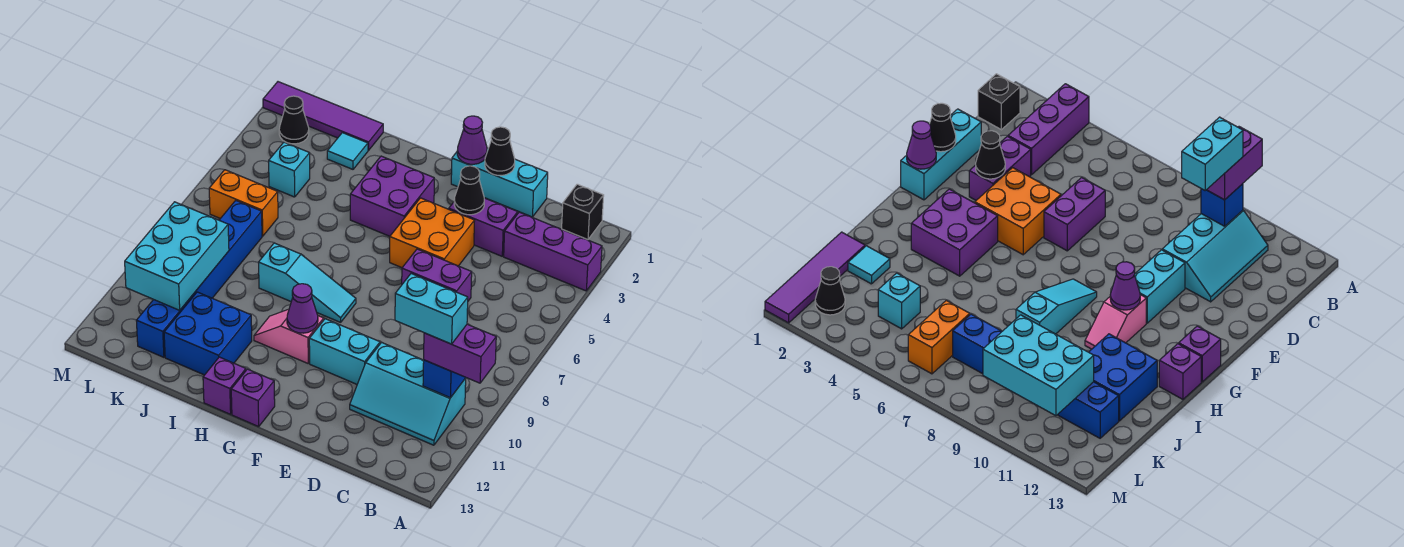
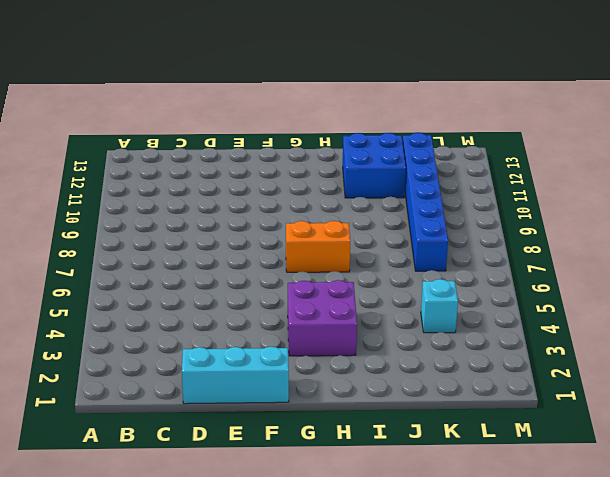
orange 1x2 brick [286,221,350,272] -> orange 1x2 brick moved to [209,170,278,236]
none -> purple 1x3 brick [504,212,602,291]
none -> black 1x1 brick [562,184,604,240]
none -> cyan 2x3 slope [350,342,466,445]

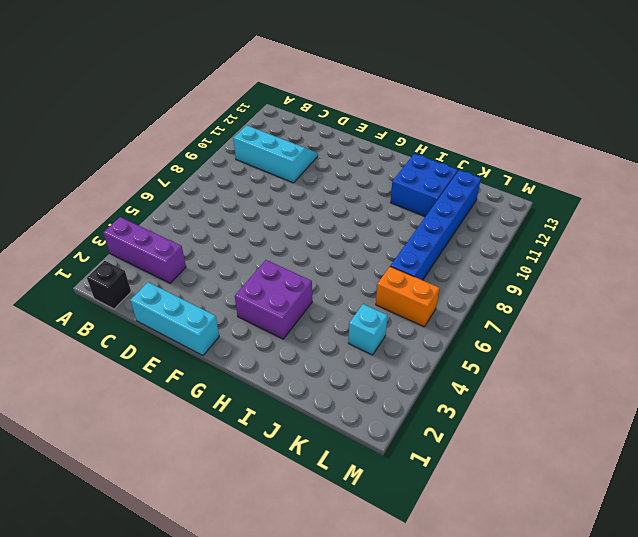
none -> purple 1x2 brick [449,198,518,256]
none -> purple 1x2 brick [402,249,472,301]
none -> orange 2x2 brick [390,198,475,268]

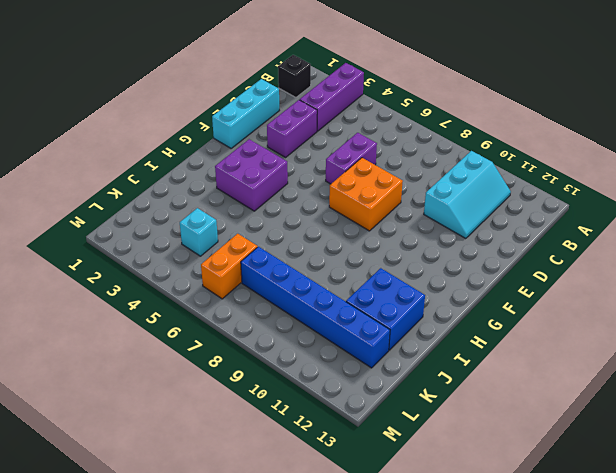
orange 2x2 brick [329,158,403,231] -> orange 2x2 brick moved to [390,198,475,268]
none -> cyan 1x2 brick [309,319,380,384]
none -> cyan 1x3 slope [259,243,356,322]
none -> pink 1x2 slope [254,309,324,363]

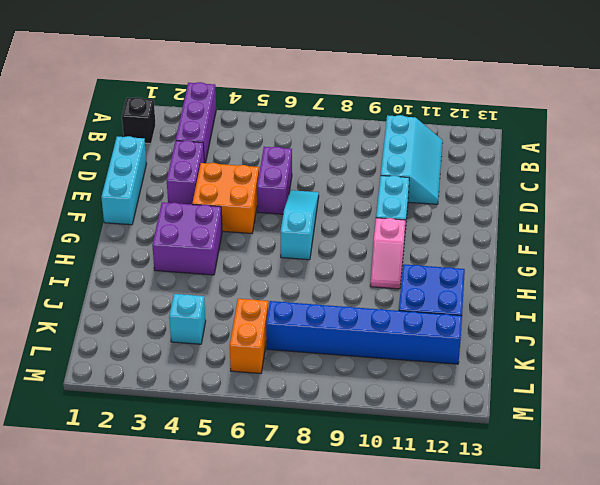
cyan 1x3 slope [281,190,319,260] -> cyan 1x3 slope moved to [259,243,356,322]
none -> purple 1x1 brick [231,369,275,427]
none -> purple 1x1 brick [203,357,246,414]
none -> purple 1x4 tile [263,82,383,150]

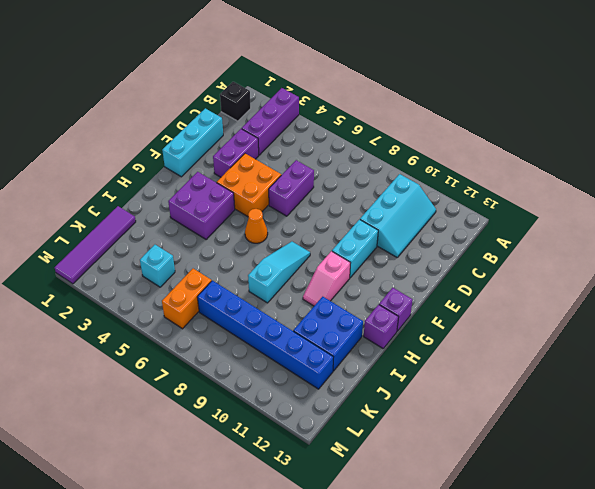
orange 1x1 cone [245,209,268,243] -> none
none -> cyan 1x1 tile [327,133,368,169]
none -> black 1x1 cone [279,96,309,144]
none -> blue 1x1 brick [423,360,466,398]

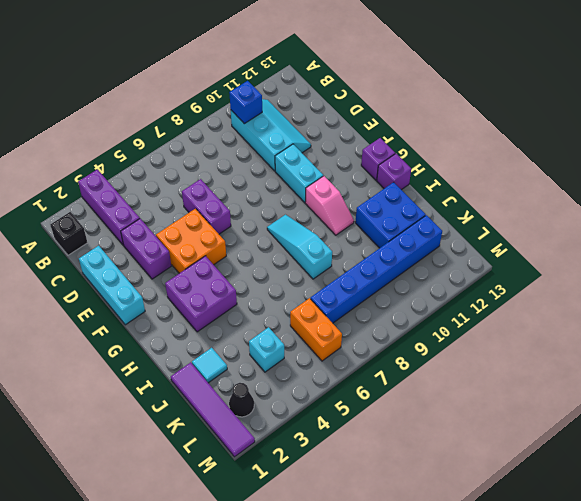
none -> black 1x1 cone [485,127,515,176]
none -> black 1x1 cone [454,166,484,215]
none -> purple 1x1 cone [457,116,487,164]

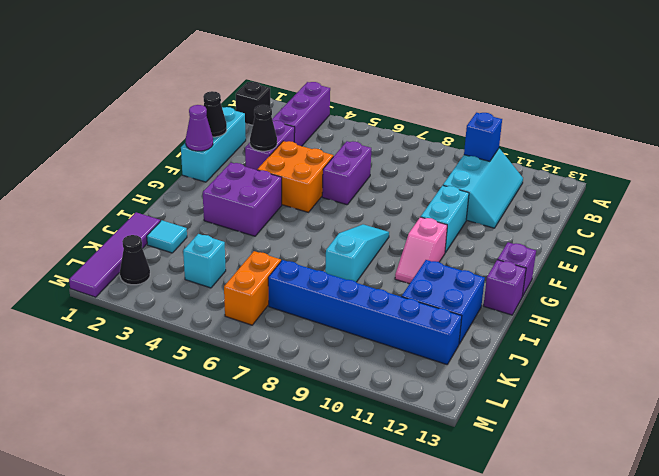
none -> purple 1x1 cone [287,284,318,333]
none -> cyan 2x3 brick [125,202,229,310]
none -> purple 1x2 brick [424,324,496,383]

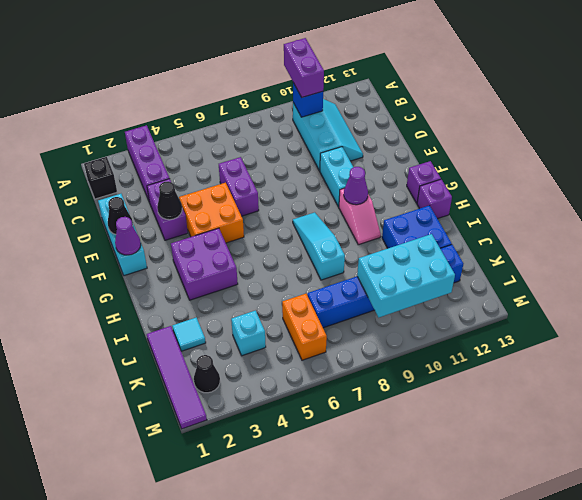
none -> cyan 1x2 brick [395,274,468,344]

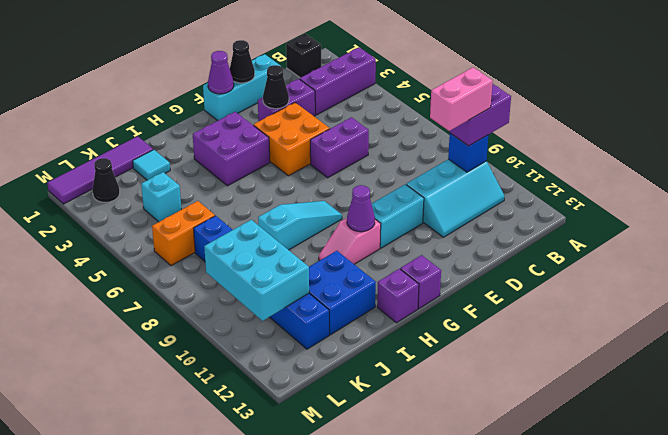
pink 1x2 brick [430,67,493,131] -> cyan 1x2 brick [395,274,468,344]

